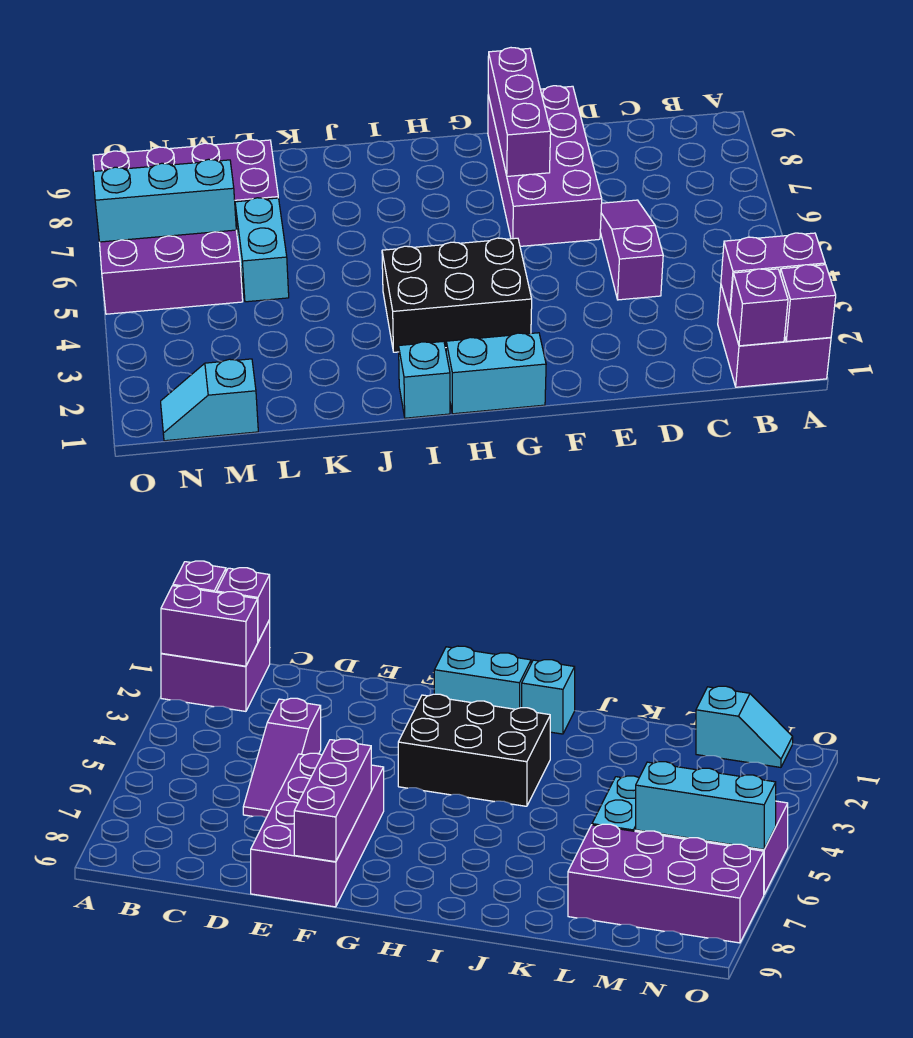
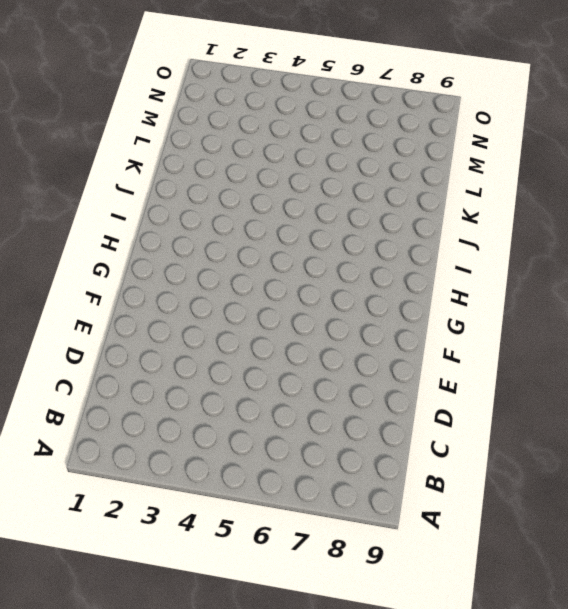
none -> purple 2x2 brick [718,286,831,387]
none -> purple 1x3 slope [600,200,663,300]
none -> purple 2x4 brick [488,86,602,246]

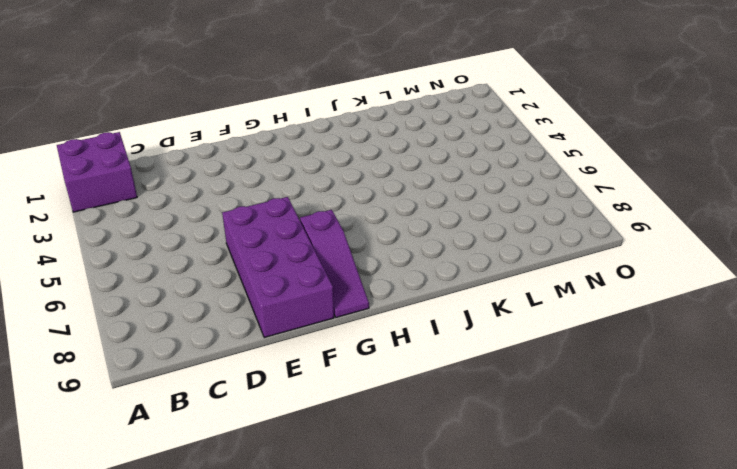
purple 1x3 slope [300,210,369,317] -> purple 1x3 slope moved to [600,200,663,300]
none -> cyan 1x2 brick [446,333,546,414]
none -> black 2x3 brick [382,238,532,352]
none -> cyan 1x1 brick [399,341,450,418]

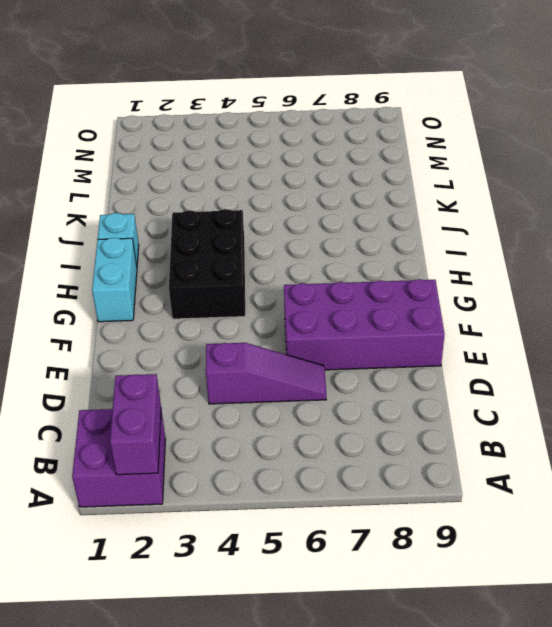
none -> cyan 1x2 brick [235,198,289,302]
none -> purple 2x4 brick [93,140,278,231]
none -> cyan 1x2 slope [161,359,258,441]

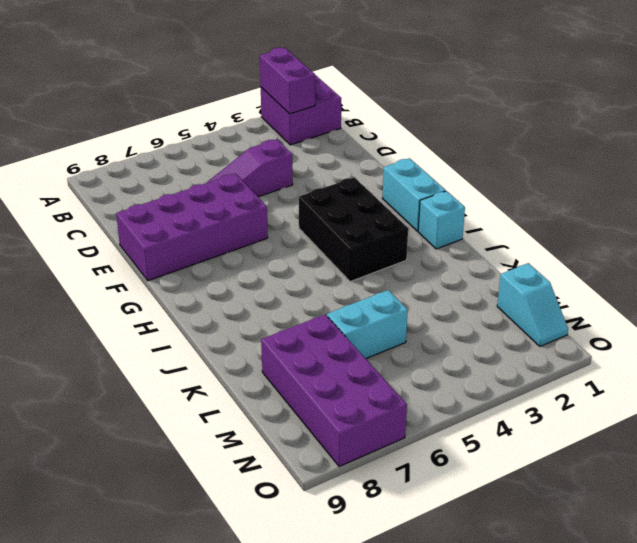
none -> purple 2x3 brick [99,230,243,314]
none -> purple 1x1 brick [780,265,836,341]
none -> purple 1x1 brick [730,269,788,346]

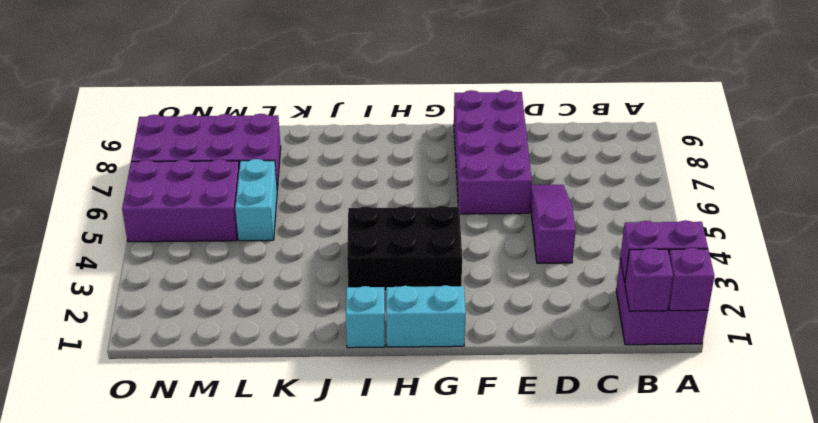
none -> cyan 1x2 slope [161,359,258,441]
none -> purple 1x3 brick [488,48,551,176]
none -> cyan 1x3 brick [93,159,236,242]

